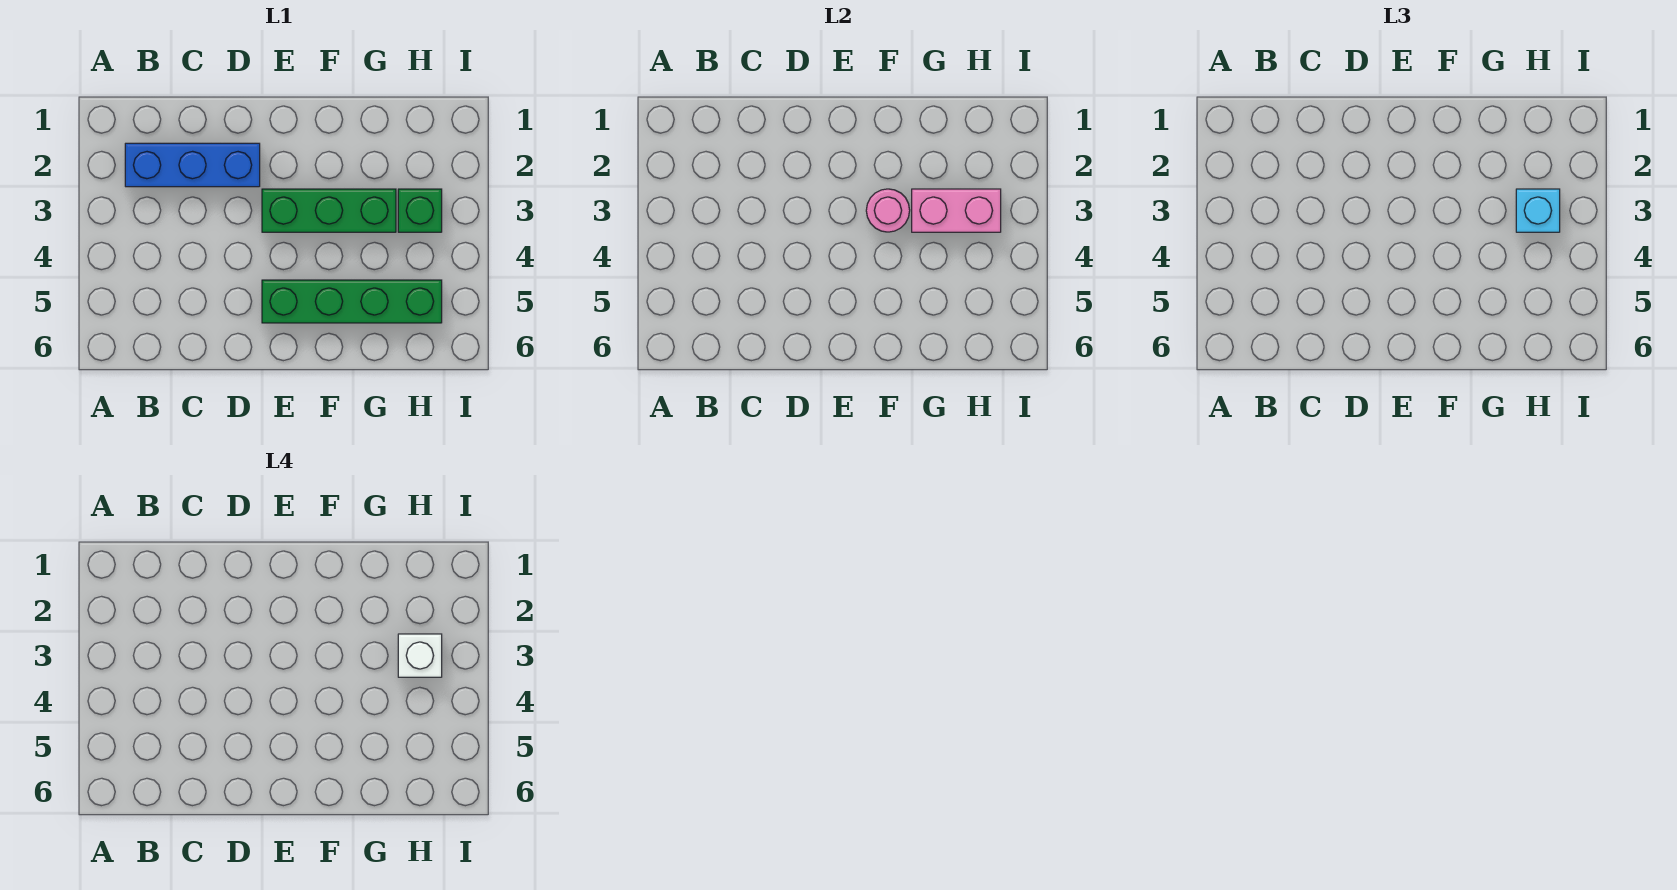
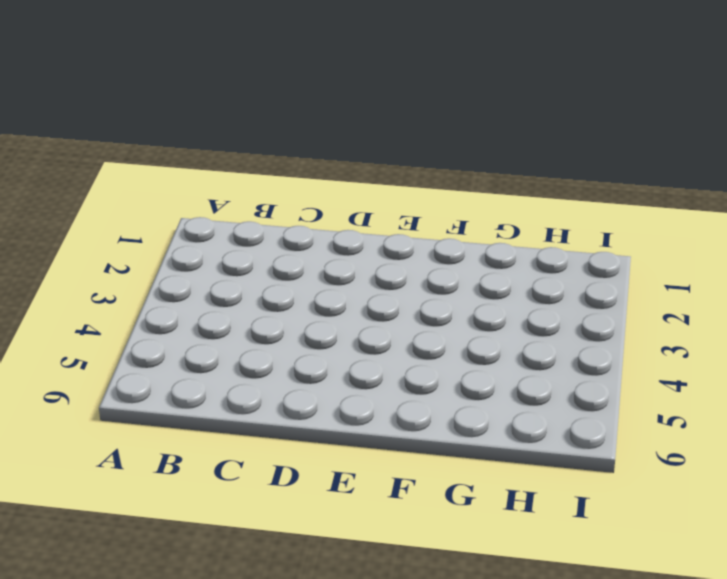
none -> blue 1x3 brick [125,143,260,187]
none -> green 1x3 brick [262,189,396,232]

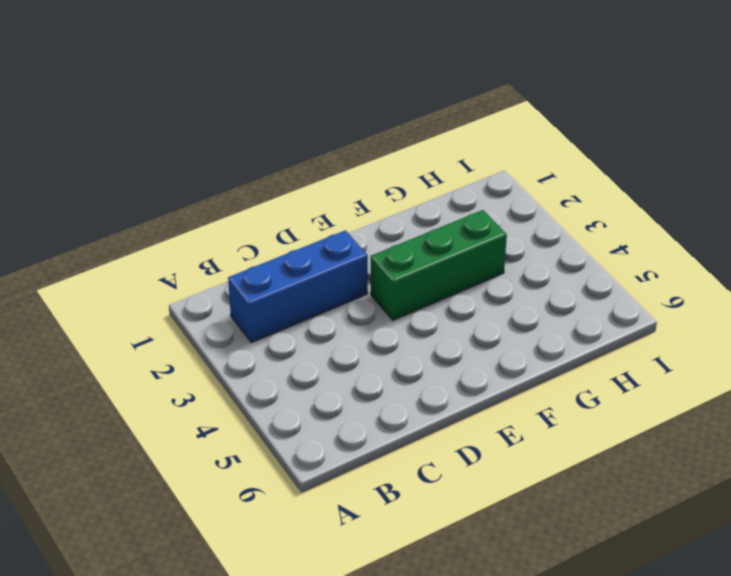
none -> green 1x4 brick [262,280,442,323]
none -> green 1x1 brick [398,189,442,232]

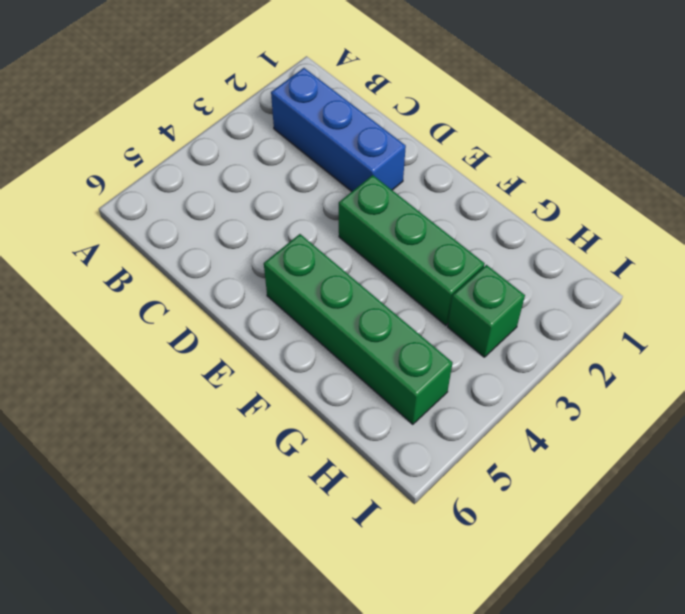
none -> pink 1x1 round brick [866,189,910,232]
none -> pink 1x2 brick [912,189,1001,232]

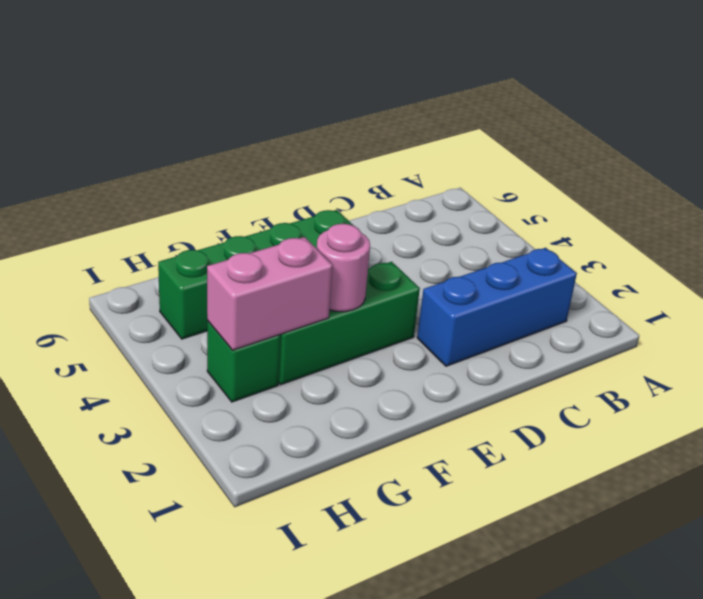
none -> cyan 1x1 brick [1516,189,1560,232]
none -> white 1x1 brick [398,634,442,677]

